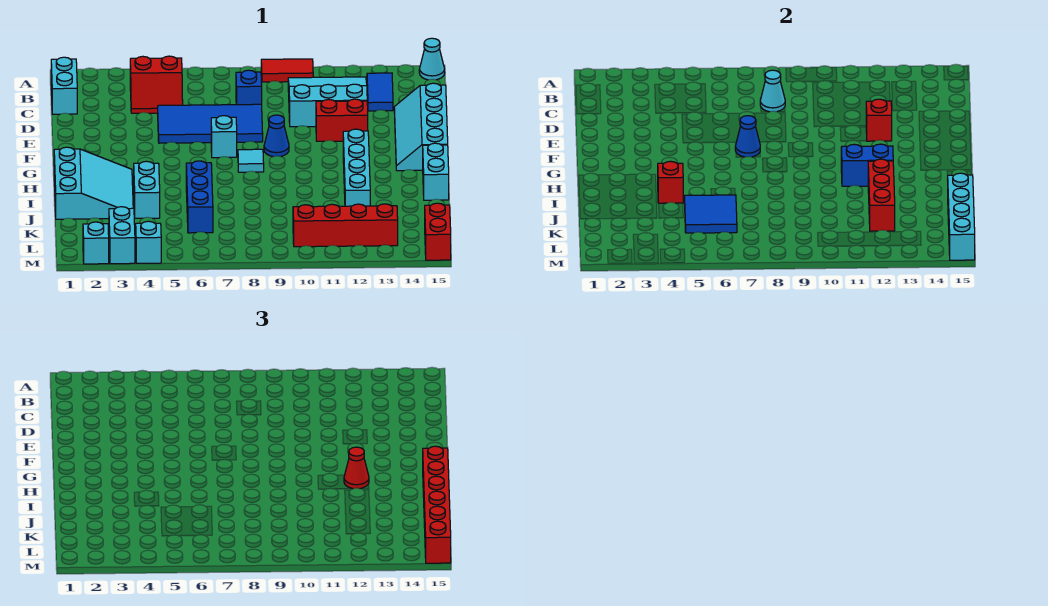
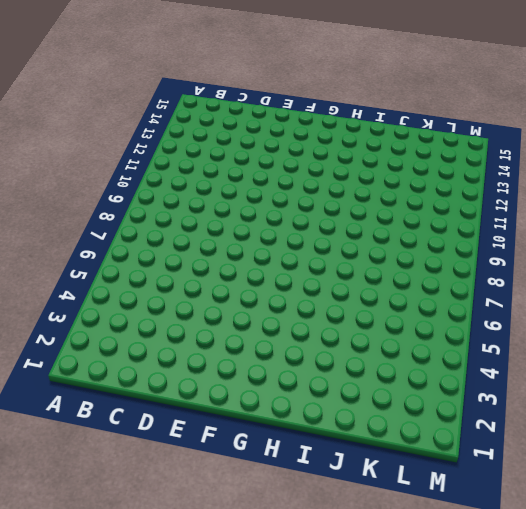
none -> red 1x2 tile [261,59,313,82]
none -> cyan 1x1 cone [419,38,445,80]
none -> cyan 1x2 brick [51,57,77,114]
none -> red 2x2 slope [130,56,183,113]

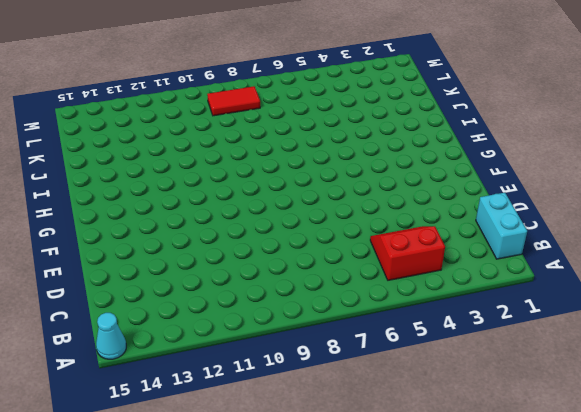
red 1x2 tile [207,86,260,116] -> red 1x2 tile moved to [261,59,313,82]
none -> cyan 3x3 slope [288,77,367,127]
none -> blue 1x2 tile [367,73,393,111]
none -> blue 1x1 brick [236,70,262,105]
none -> blue 2x4 tile [158,104,263,143]

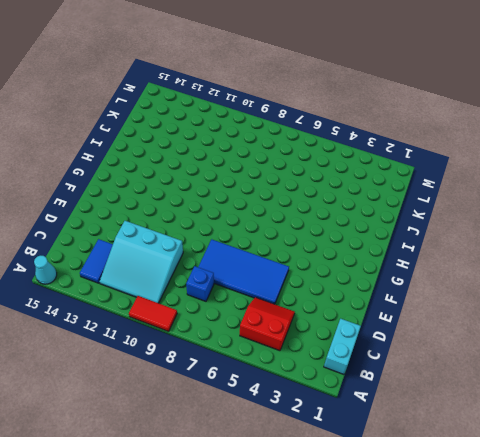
none -> cyan 2x4 slope [394,83,448,171]
none -> red 1x2 brick [316,99,368,141]
none -> cyan 1x1 brick [211,116,237,158]
none -> blue 1x1 cone [264,115,289,157]

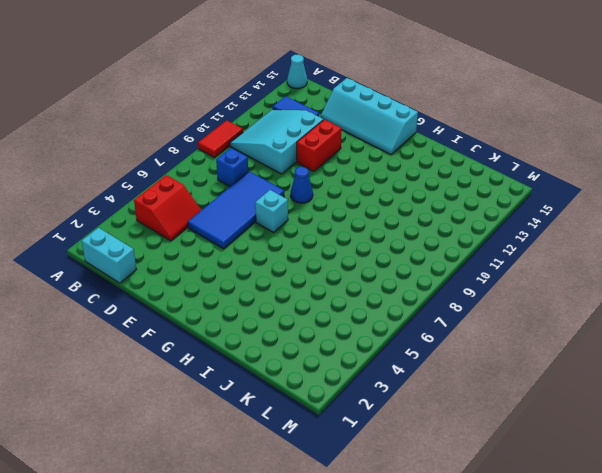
none -> cyan 1x1 tile [238,149,264,172]
none -> cyan 1x4 brick [343,129,370,206]
none -> cyan 3x3 slope [54,147,133,219]
none -> cyan 1x2 brick [423,143,449,200]

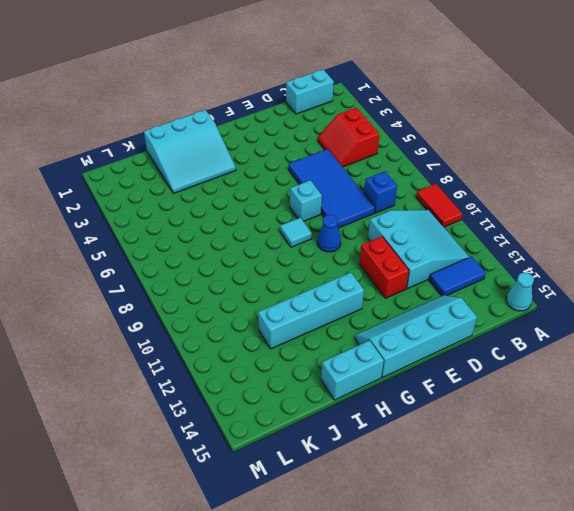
none -> cyan 1x2 brick [134,161,160,218]
none -> blue 1x3 brick [186,161,213,233]
none -> cyan 1x2 brick [109,207,135,264]
none -> red 1x4 brick [293,204,398,247]

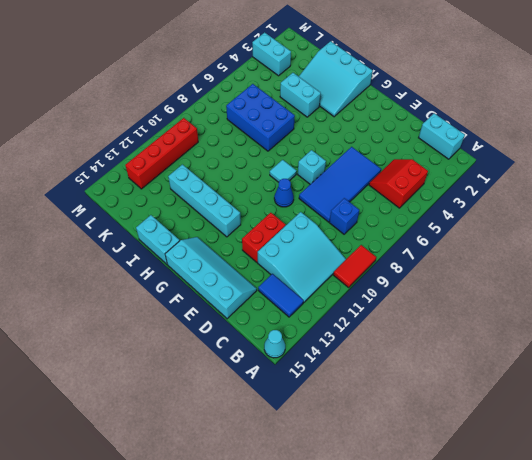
blue 2x3 brick [226,84,295,151] -> blue 1x3 brick [186,161,213,233]
none -> red 1x2 brick [425,203,451,260]
none -> cyan 1x1 brick [83,222,109,264]
none -> cyan 1x1 brick [136,221,161,263]
none -> cyan 1x1 cone [760,70,785,112]

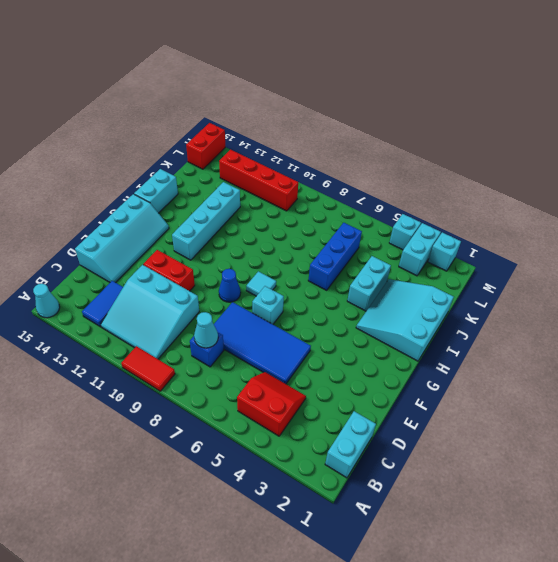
none -> red 1x1 brick [866,99,892,141]
none -> blue 1x1 cone [735,116,760,157]
none -> blue 1x2 brick [841,144,893,186]
none -> red 1x1 brick [658,161,683,203]

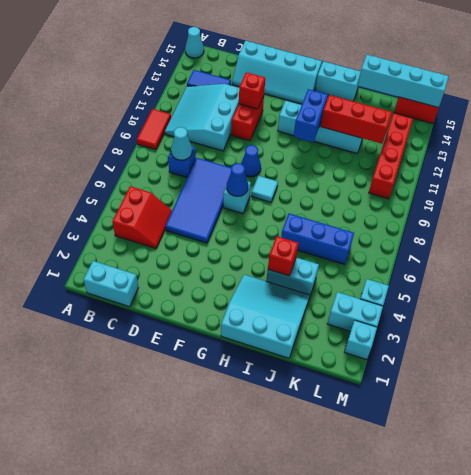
none -> blue 2x2 tile [685,195,737,233]
none -> red 1x1 cone [344,447,369,489]
none -> red 1x6 brick [423,446,451,563]

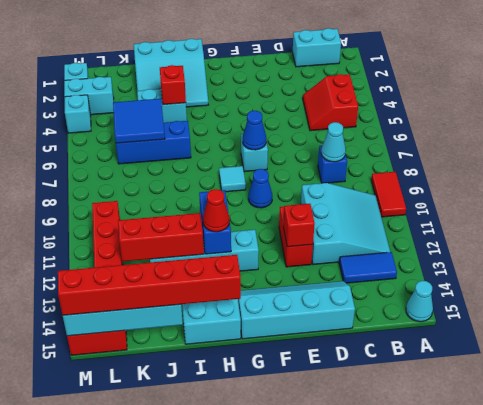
none -> blue 2x4 tile [158,104,263,143]

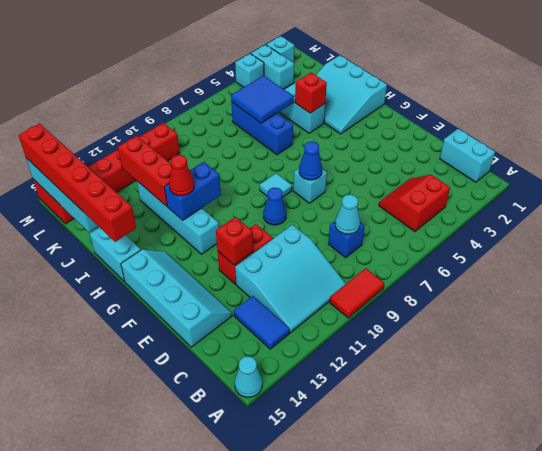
none -> blue 2x4 tile [158,104,263,143]

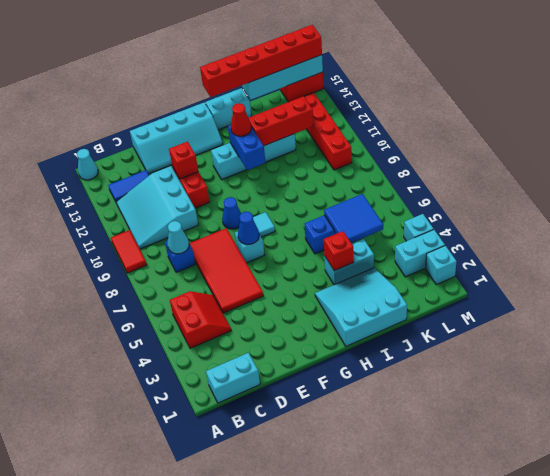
red 2x4 tile [189,228,263,313] -> blue 2x4 tile [158,104,263,143]

